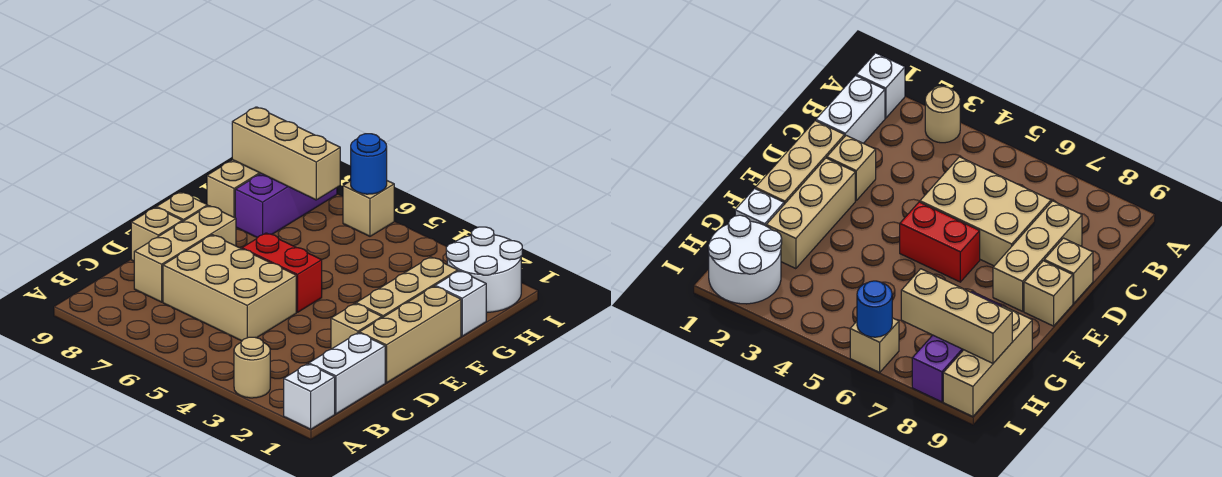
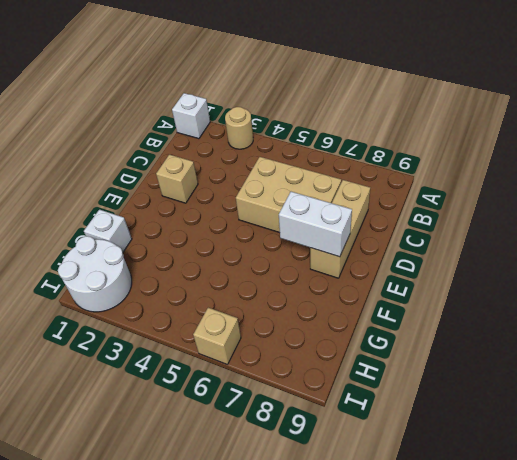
white 1x2 brick [279,192,352,257] -> white 1x2 brick turned to [309,333,385,414]
none -> tan 1x3 brick [359,286,461,383]
none -> tan 1x1 brick [131,207,182,261]
none -> tan 1x3 brick [356,257,458,318]

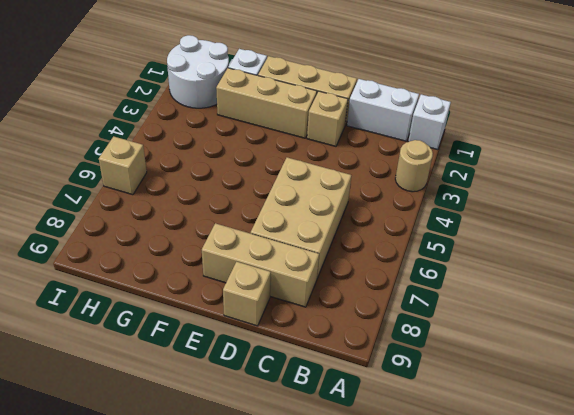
none -> red 1x2 brick [242,233,322,312]
none -> tan 1x1 brick [156,192,208,222]
none -> purple 1x3 brick [235,174,337,238]

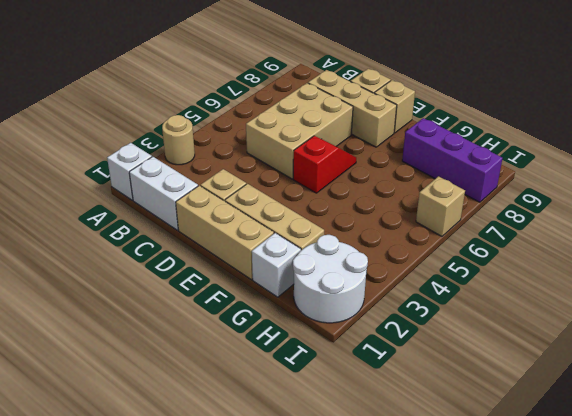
red 1x2 slope [293,136,356,193] -> red 1x2 brick [242,233,322,312]
none -> tan 1x3 brick [207,160,261,218]
none -> tan 1x3 brick [232,107,340,200]
none -> blue 1x1 round brick [351,134,387,194]

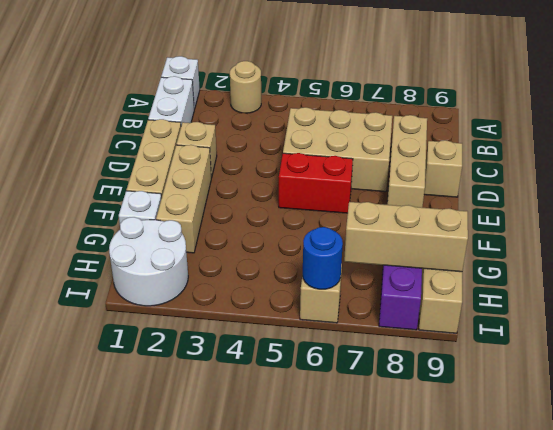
none -> tan 1x1 brick [156,192,208,222]

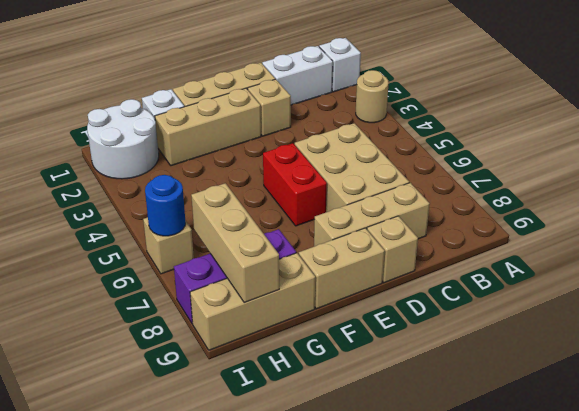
tan 1x2 brick [299,228,385,309] -> tan 1x1 brick [156,192,208,222]

